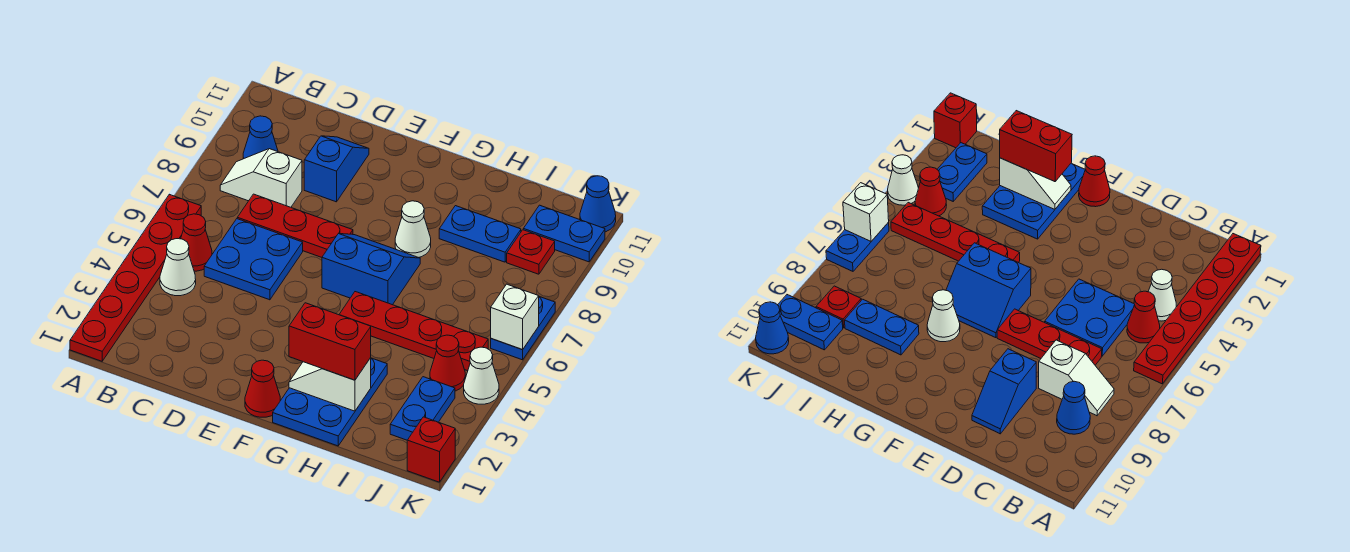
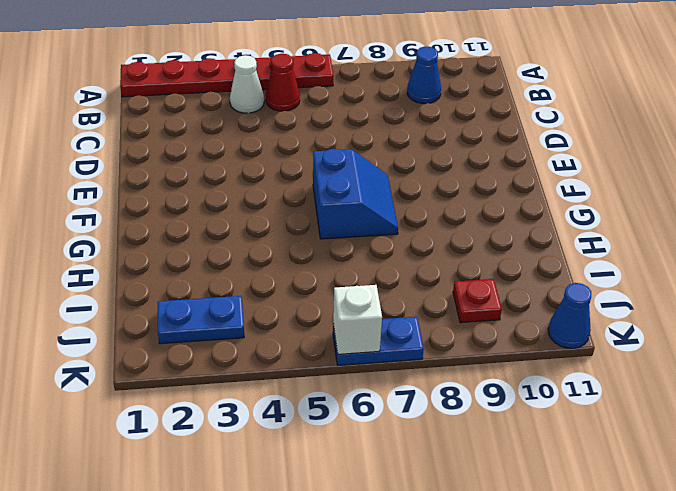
none -> white 1x2 slope [220,149,302,207]
none -> blue 2x2 plate [204,219,303,300]
none -> red 1x3 plate [237,194,353,257]

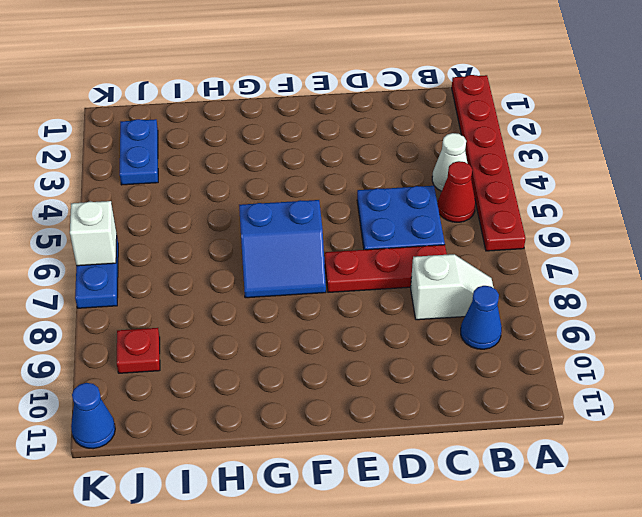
none -> blue 1x2 slope [304,136,369,202]
none -> red 1x1 cone [245,360,280,417]
none -> blue 2x3 plate [273,358,387,446]

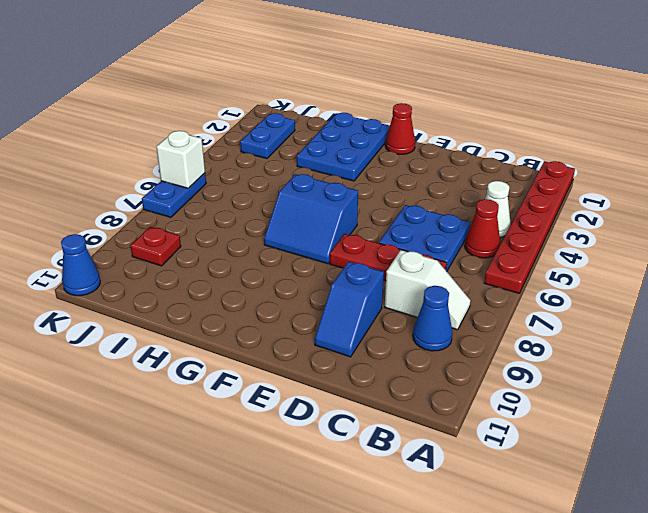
none -> red 1x4 plate [339,292,488,371]
none -> white 1x1 cone [395,201,431,258]
none -> blue 1x2 plate [439,206,521,262]

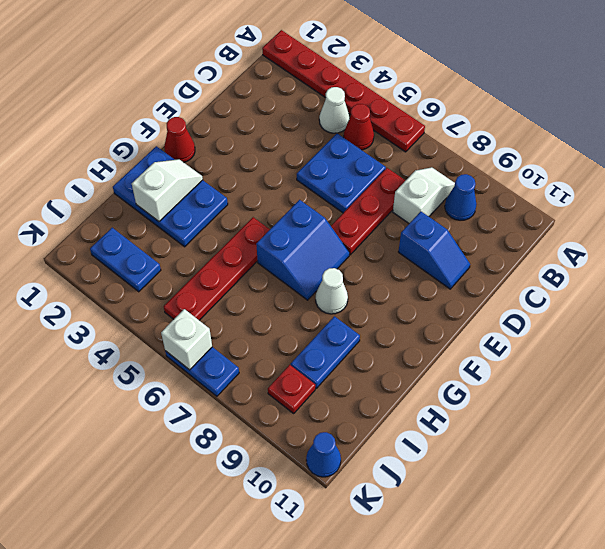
none -> red 1x1 cone [430,335,465,391]
none -> blue 1x2 plate [523,205,605,262]
none -> red 1x1 brick [407,417,455,482]

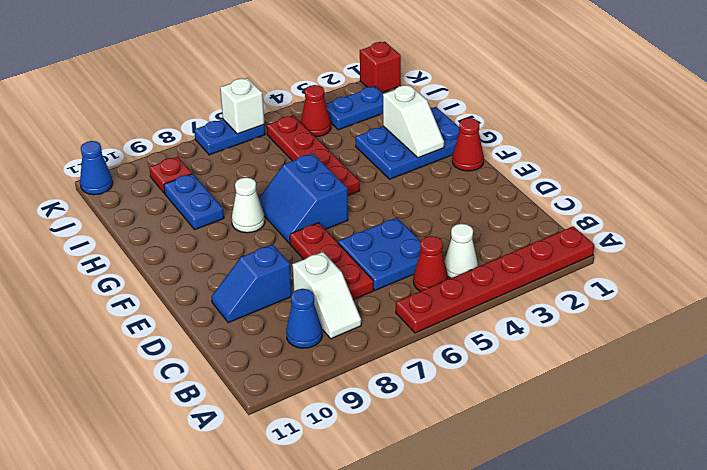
none -> blue 1x2 plate [523,205,605,262]
none -> white 1x1 cone [464,347,499,404]
none -> red 1x2 brick [289,303,371,380]

